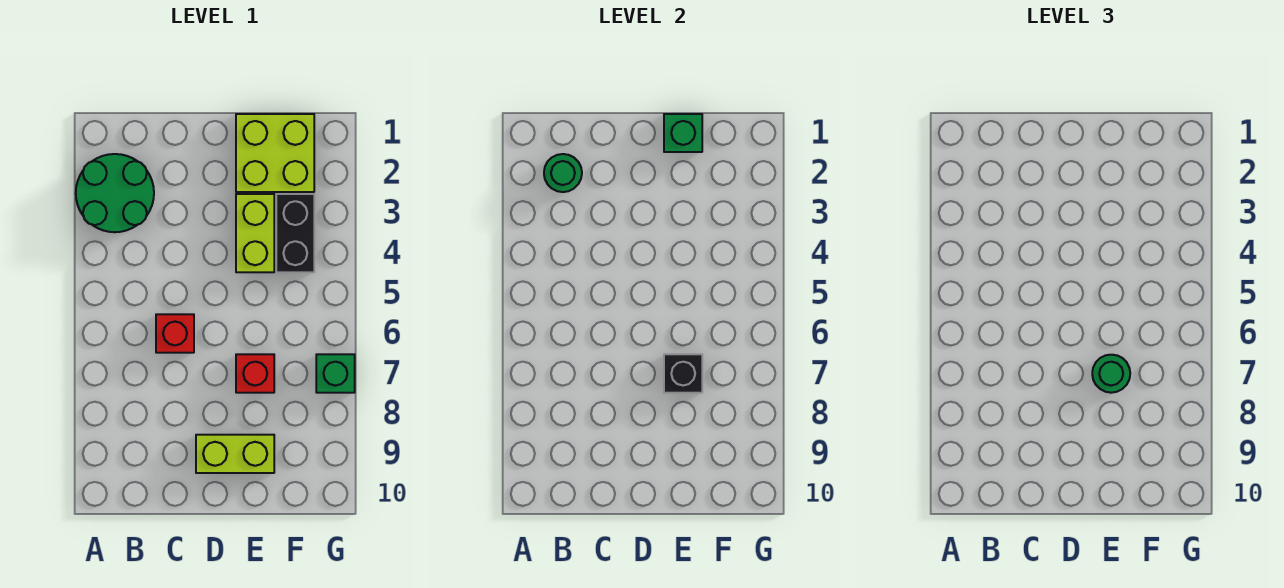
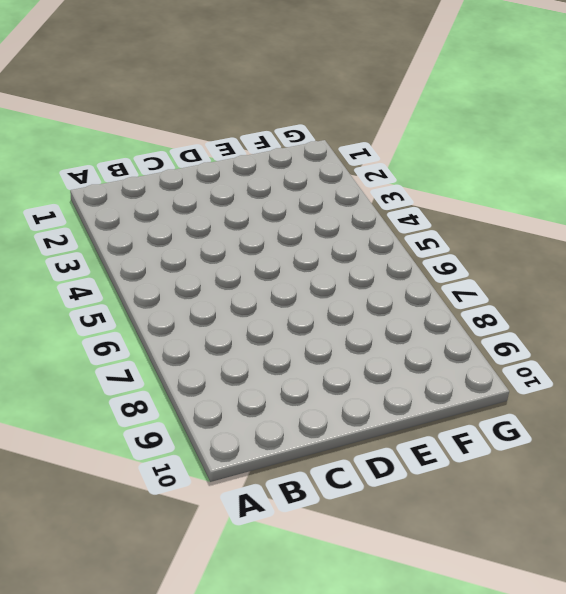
none -> green 2x2 round brick [76,154,154,232]
none -> red 1x1 brick [156,314,194,353]
none -> lime 1x2 brick [196,435,274,473]

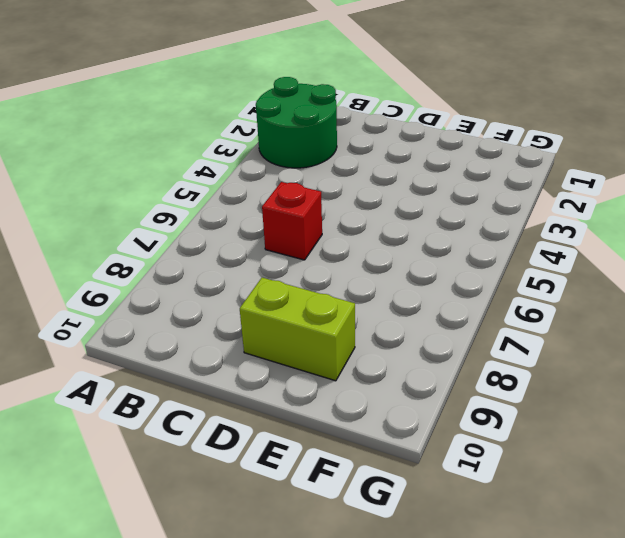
none -> lime 2x2 brick [236,114,314,192]
none -> lime 1x2 brick [236,194,274,272]
none -> red 1x1 brick [236,354,274,393]

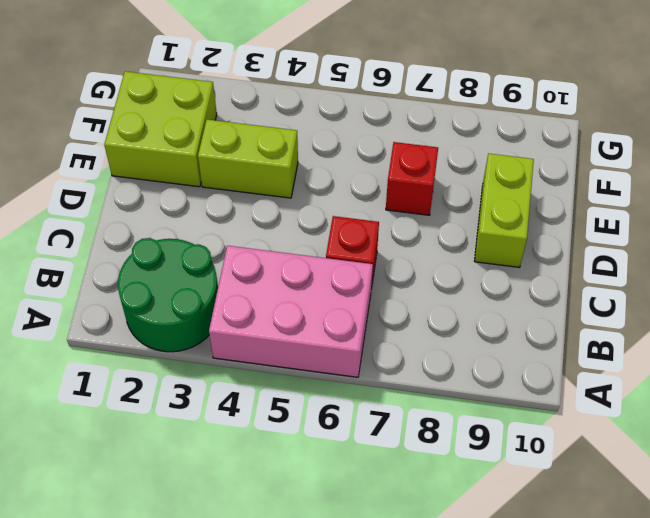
pink 2x3 brick [209,246,373,377] -> none
none -> black 1x2 brick [276,194,314,272]
none -> green 1x1 brick [316,354,355,393]
none -> green 1x1 round brick [544,154,582,192]

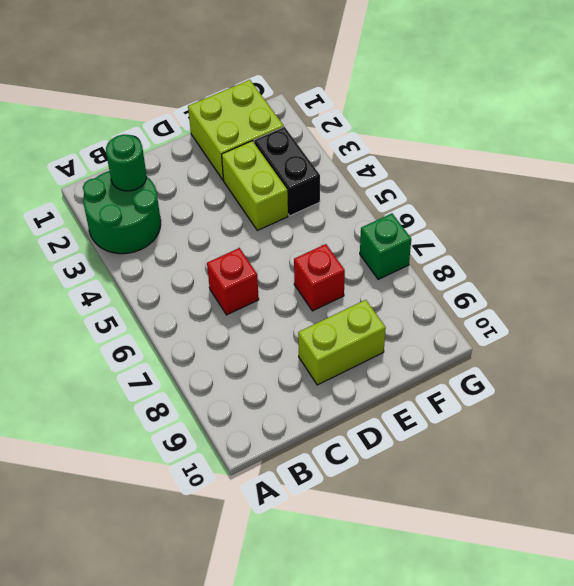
none -> green 1x1 brick [664,114,702,152]
none -> black 1x1 brick [664,354,702,393]
none -> green 1x1 round brick [1092,355,1130,393]

